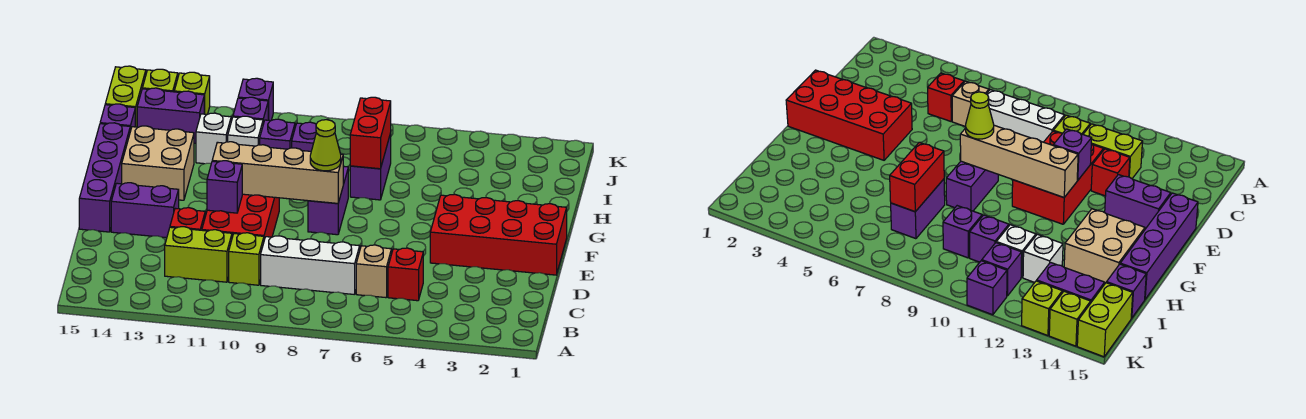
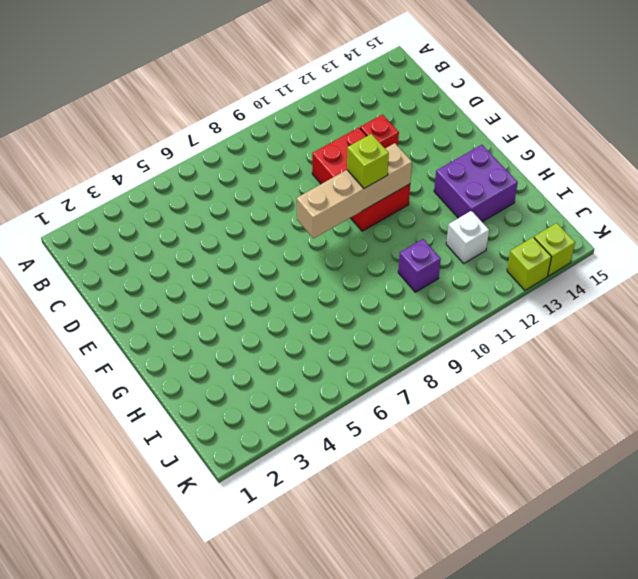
lime 1x1 brick [347,134,389,188] -> lime 1x1 brick moved to [229,233,264,285]
purple 2x2 brick [434,145,518,222] -> tan 2x2 brick [122,126,194,200]
none -> red 1x1 brick [388,248,423,301]
none -> tan 1x1 brick [356,245,392,298]
none -> white 1x3 brick [261,236,360,294]

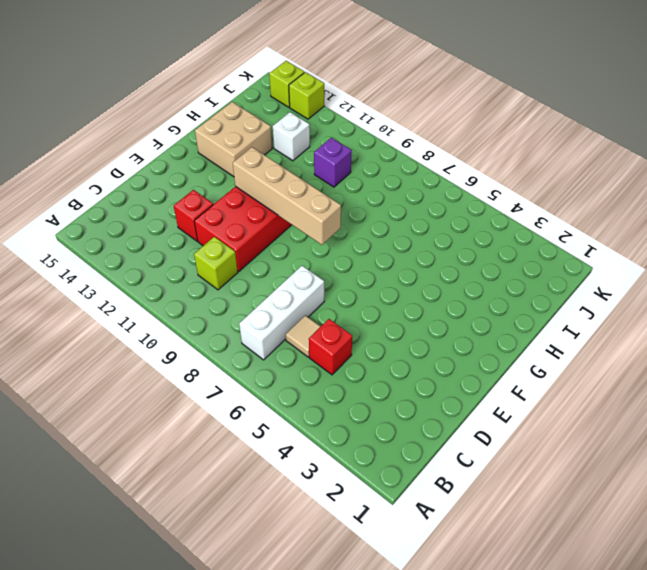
white 1x3 brick [239,266,324,360] -> white 1x3 brick turned to [261,236,360,294]
tan 1x1 tile [286,315,321,357] -> tan 1x1 brick [356,245,392,298]
none -> lime 1x2 brick [165,227,232,282]
none -> red 2x4 brick [430,194,567,275]
none -> purple 1x2 brick [111,183,179,238]

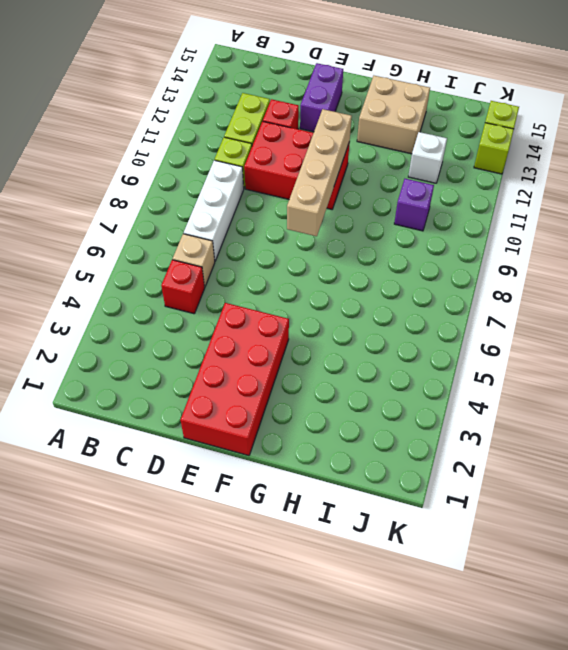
none -> purple 1x4 brick [79,123,130,232]
none -> purple 1x2 brick [308,166,348,235]
none -> purple 1x2 brick [350,133,391,200]

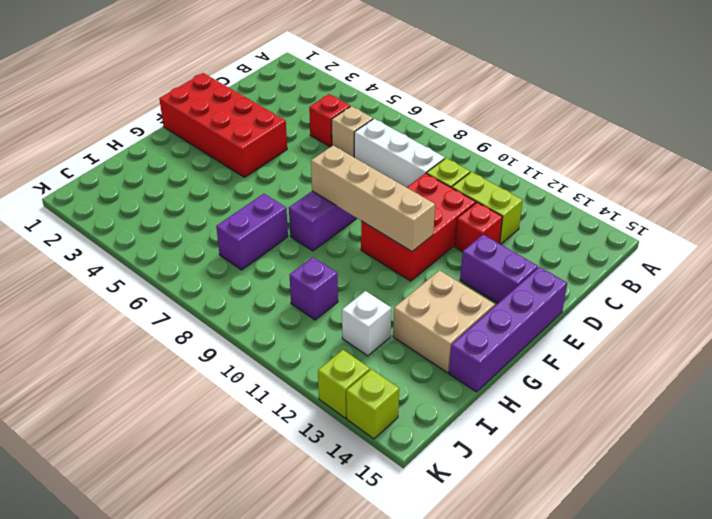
none -> purple 1x1 brick [292,122,316,151]
none -> white 1x1 brick [228,116,263,146]
none -> purple 1x1 brick [100,104,135,131]

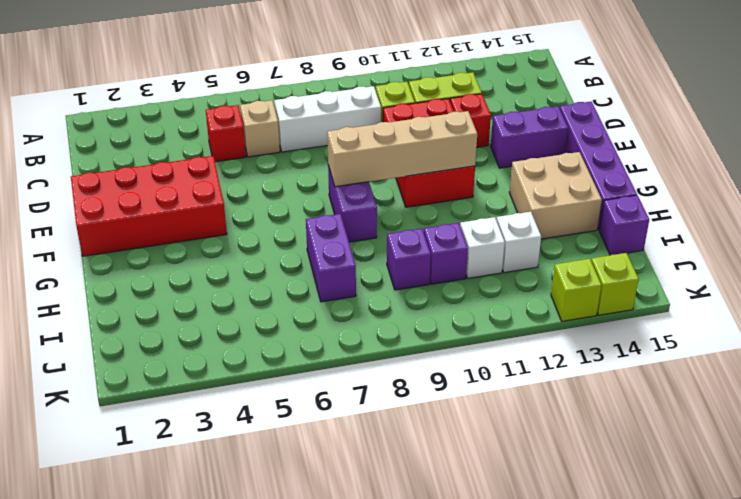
none -> purple 1x1 brick [233,97,268,124]
none -> purple 1x2 brick [137,88,204,143]
none -> lime 1x2 brick [105,66,146,127]

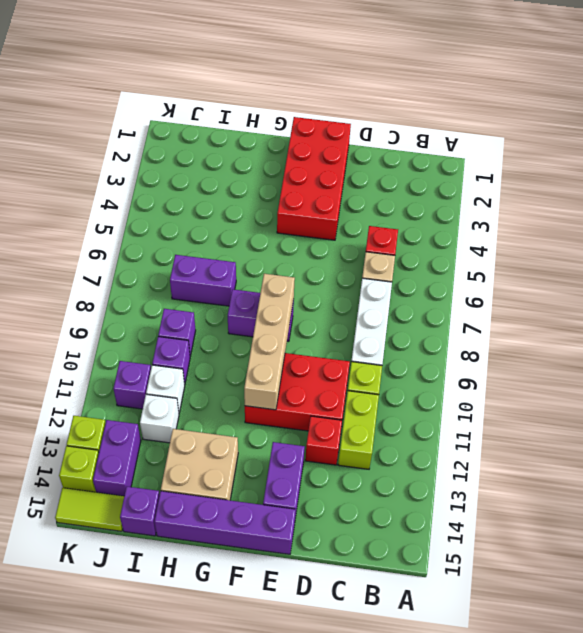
lime 1x2 tile [55,488,124,531] -> lime 1x2 brick [105,66,146,127]
none -> purple 1x1 brick [238,78,273,121]
none -> purple 1x1 brick [207,161,242,213]
none -> red 1x2 brick [350,97,391,169]

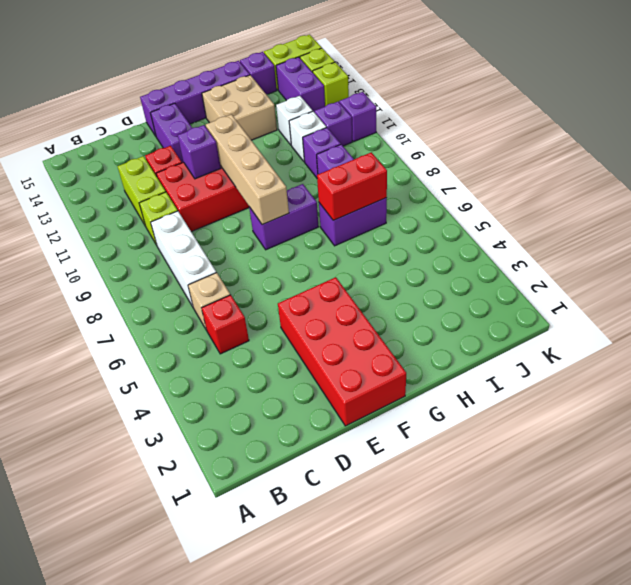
none -> lime 1x1 cone [310,120,341,171]

